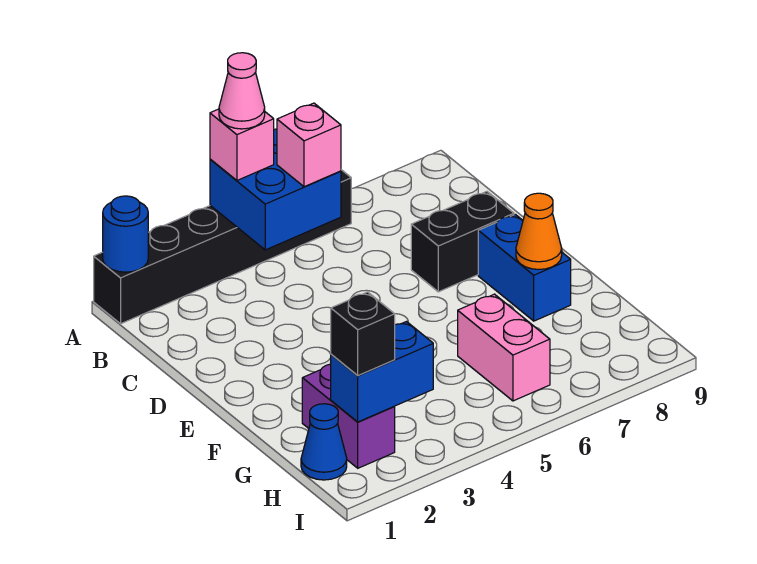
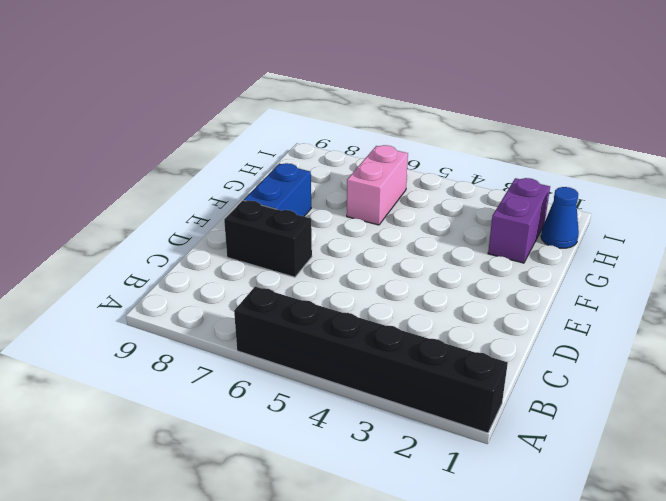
none -> blue 1x1 round brick [103,196,148,272]
none -> blue 2x2 brick [210,129,341,250]
none -> orange 1x1 cone [516,193,562,269]

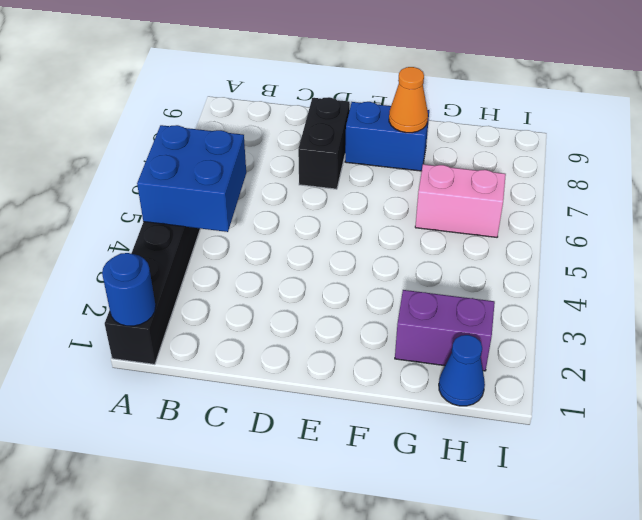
none -> blue 1x2 brick [331,322,433,422]
none -> pink 1x1 brick [210,109,274,180]
none -> pink 1x1 brick [277,103,341,187]

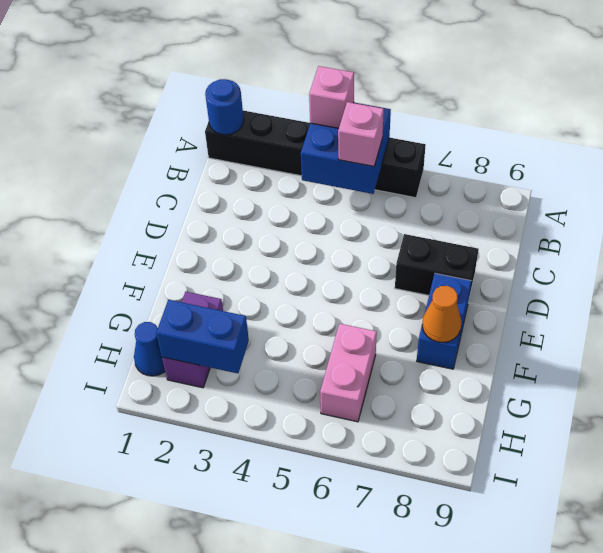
none -> black 1x1 brick [331,292,395,376]
none -> pink 1x1 cone [219,53,265,129]

